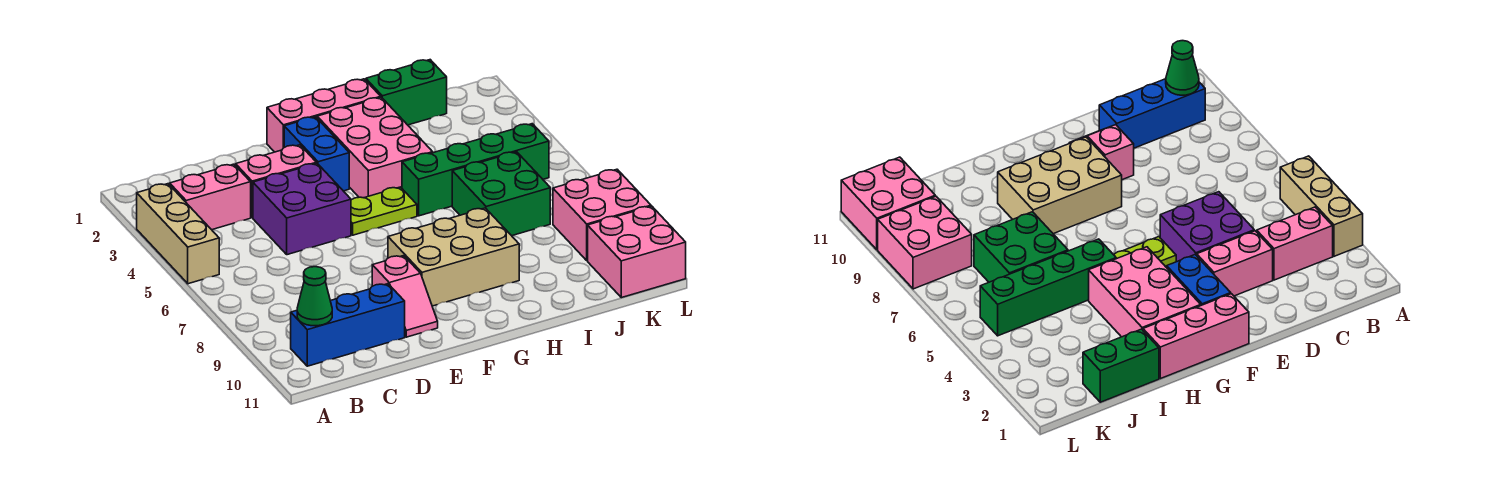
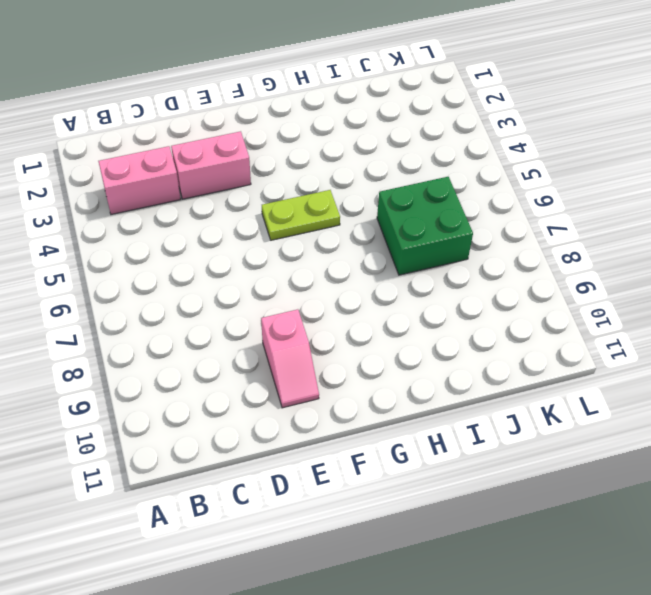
none -> tan 1x3 brick [137,184,219,284]
none -> blue 1x3 brick [291,284,405,366]
none -> purple 2x2 brick [253,163,351,255]

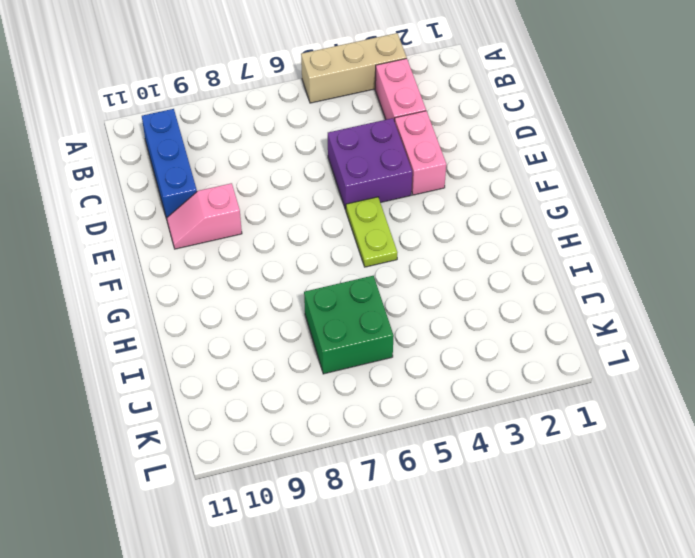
none -> pink 1x3 brick [267,79,381,152]
none -> blue 1x2 brick [284,117,349,191]
none -> tan 2x3 brick [388,208,519,306]

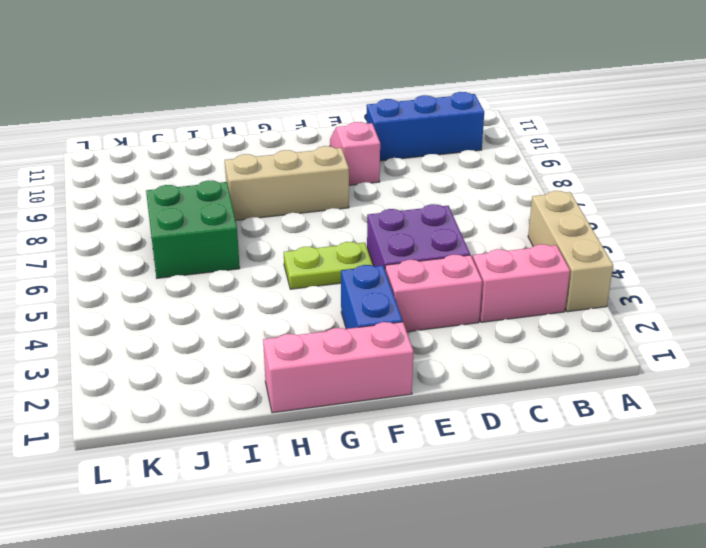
tan 1x3 brick [225,146,349,220] -> tan 2x3 brick [388,208,519,306]
none -> pink 2x3 brick [317,97,433,198]
none -> green 1x4 brick [402,124,549,216]
none -> green 1x2 brick [366,60,447,125]

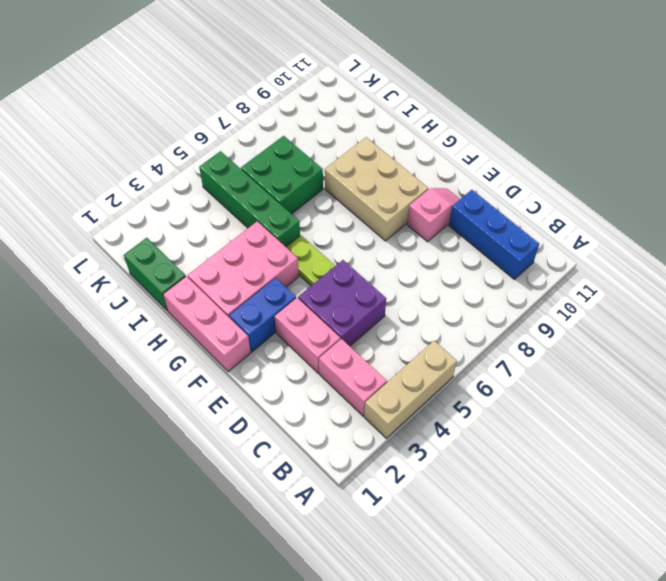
none -> pink 2x2 brick [553,169,651,261]
none -> pink 2x2 brick [588,206,686,298]
none -> green 1x1 cone [297,267,332,326]

